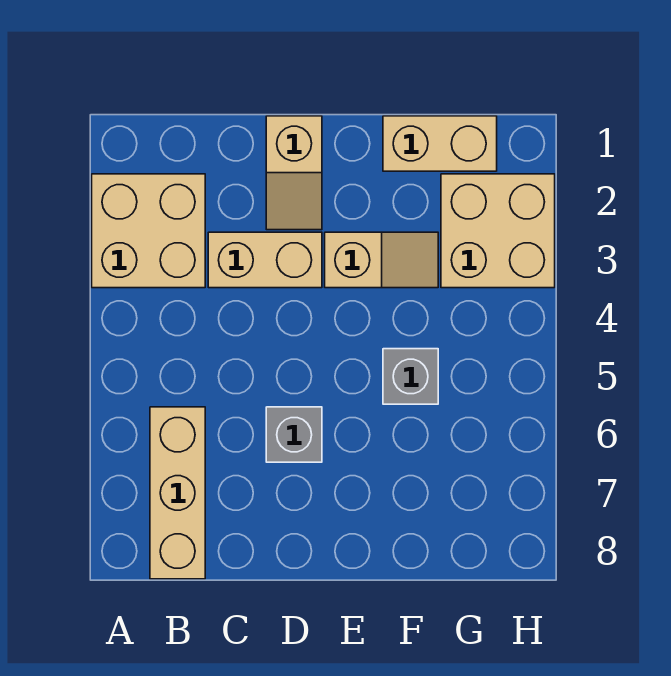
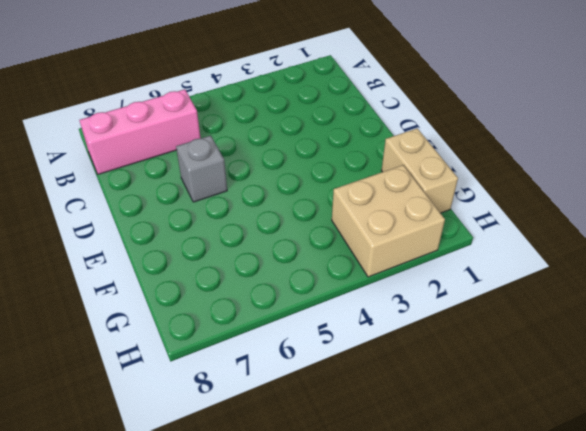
pink 1x3 brick [79,89,201,174] -> tan 1x3 brick [150,407,205,579]
none -> tan 2x2 brick [92,174,205,288]
none -> tan 1x2 brick [208,232,322,288]

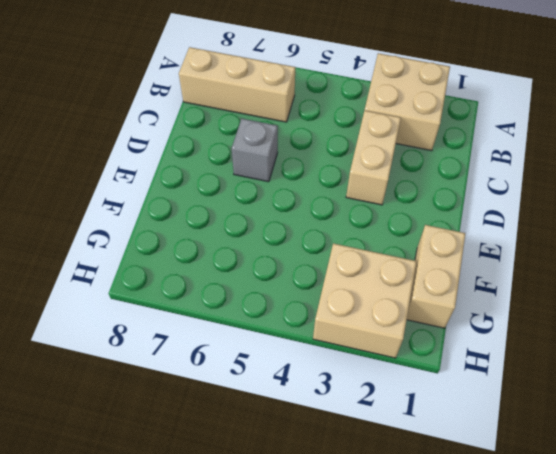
none -> tan 1x2 slope [266,116,322,230]
none -> tan 1x2 slope [325,232,438,288]

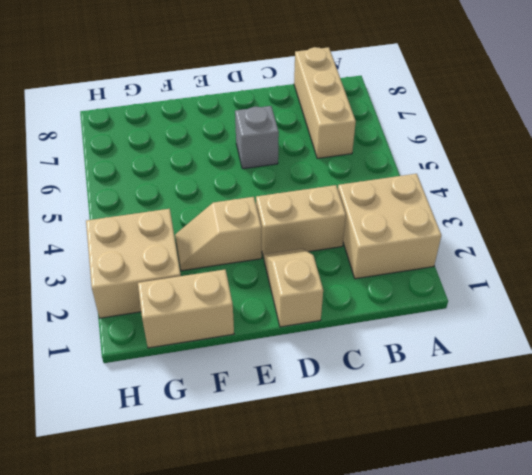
none -> grey 1x1 brick [383,349,438,404]

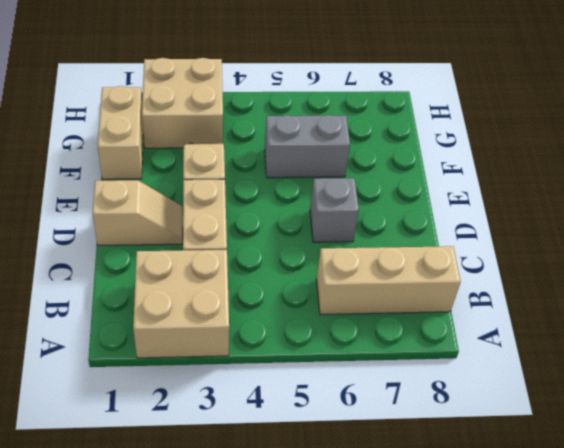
grey 1x2 brick [265,115,350,178] -> grey 1x1 brick [383,349,438,404]

